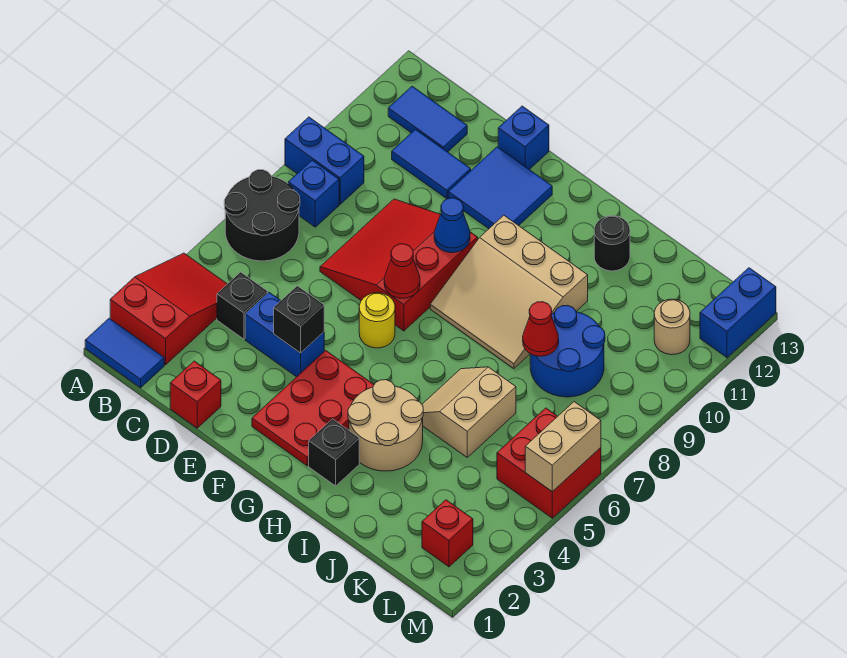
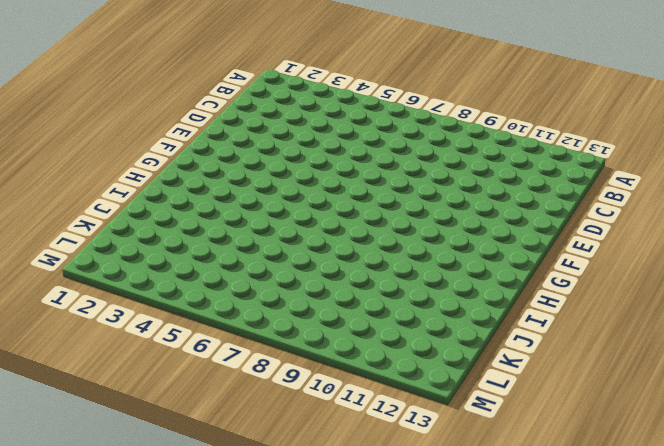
none -> blue 1x2 tile [85,318,164,388]
none -> red 2x3 slope [110,253,227,365]
none -> black 2x2 round brick [224,170,300,261]
none -> blue 1x2 brick [285,117,364,204]

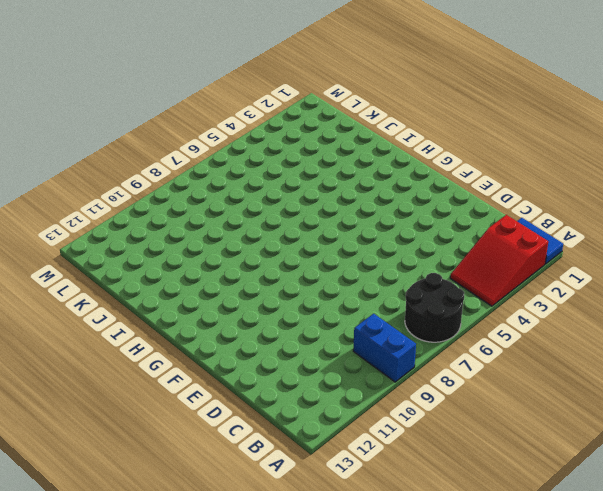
none -> blue 1x1 brick [288,160,339,227]
none -> blue 1x2 tile [388,86,467,152]
none -> black 1x1 brick [217,272,268,339]
none -> blue 1x2 tile [392,129,471,199]

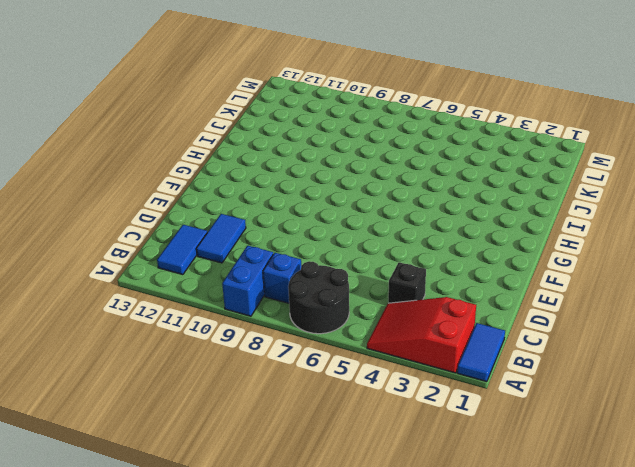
none -> red 1x1 brick [170,361,221,428]
none -> blue 1x2 brick [245,292,324,377]
none -> red 3x3 slope [320,199,478,331]
none -> blue 2x2 tile [448,147,552,229]

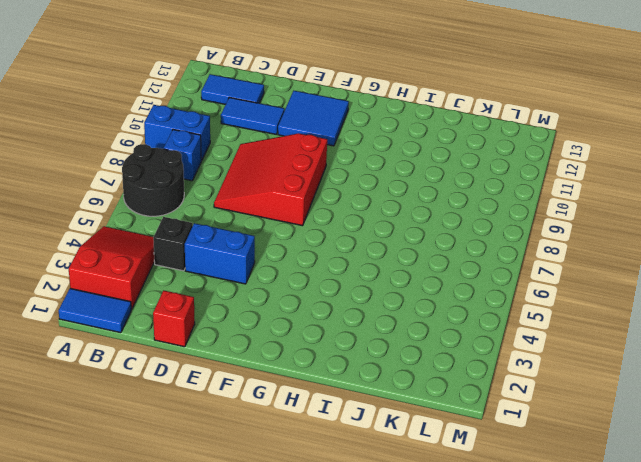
none -> blue 1x1 brick [498,106,549,170]
none -> red 2x3 plate [252,350,374,466]
none -> yellow 1x1 round brick [359,293,395,348]
none -> tan 3x3 slope [430,215,588,369]

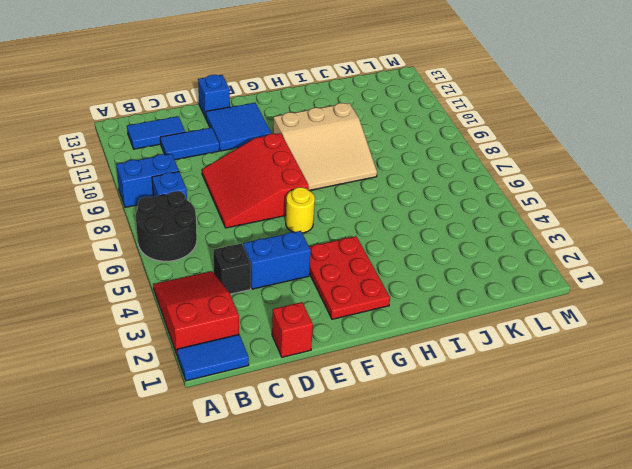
none -> black 1x1 brick [309,419,359,486]
none -> tan 2x2 round brick [348,380,423,471]
none -> tan 2x2 slope [422,367,516,457]
none -> black 1x1 round brick [594,216,630,271]

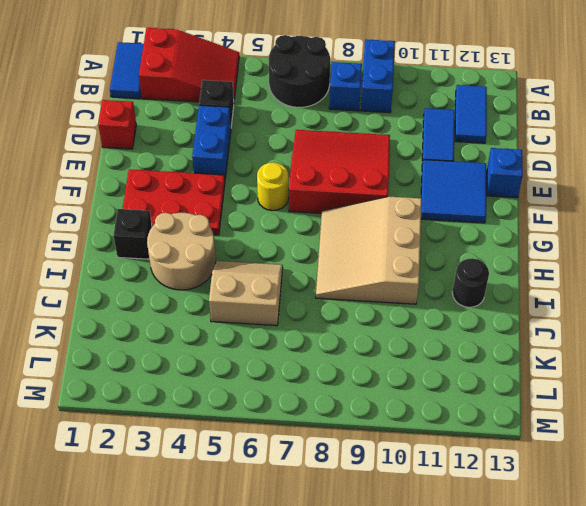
none -> blue 2x2 round brick [530,305,605,397]
none -> red 1x1 brick [422,500,473,567]
none -> red 2x2 brick [497,408,601,518]
none -> tan 1x1 round brick [654,299,690,355]

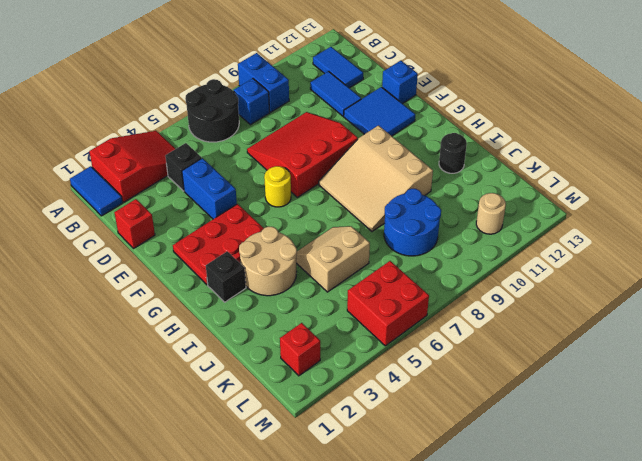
none -> blue 1x2 brick [700,268,776,358]
none -> black 1x1 brick [274,286,324,353]
none -> red 1x1 cone [384,244,420,298]
none -> blue 1x1 cone [434,198,470,253]

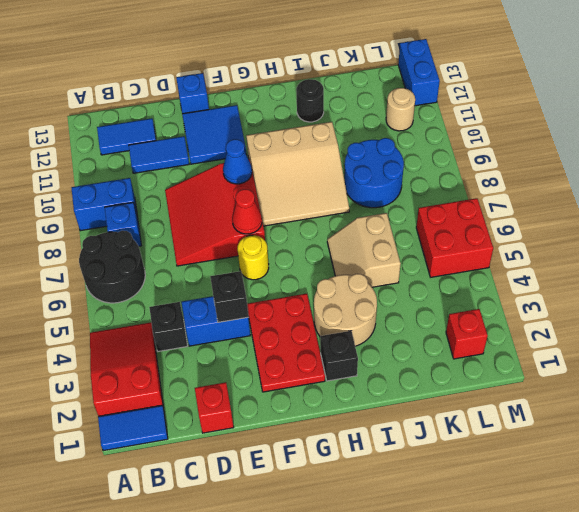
none -> red 1x1 cone [523,302,559,356]
none -> tan 1x2 brick [525,402,601,492]

